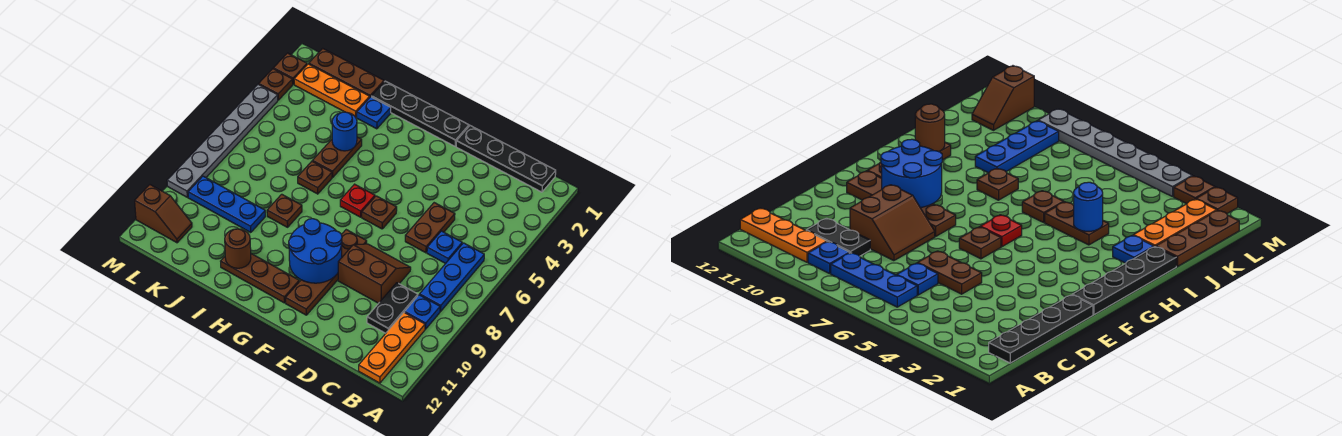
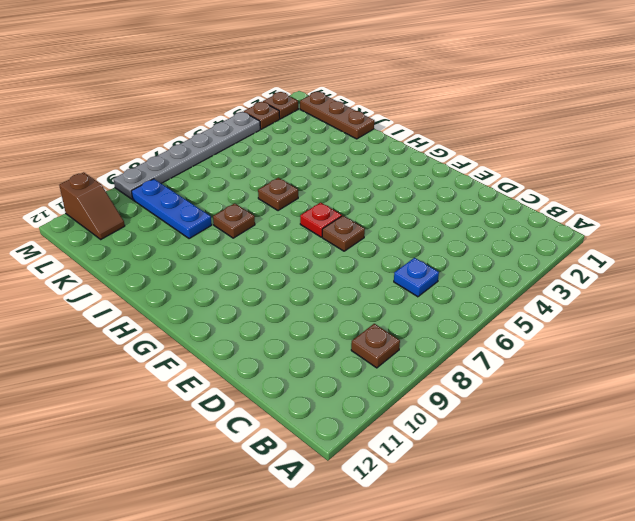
brown 1x1 plate [351,324,400,368] -> blue 1x1 plate [405,295,440,329]
none -> black 1x4 plate [456,126,556,192]
none -> blue 1x3 plate [420,243,484,312]
none -> orange 1x3 plate [359,312,425,383]

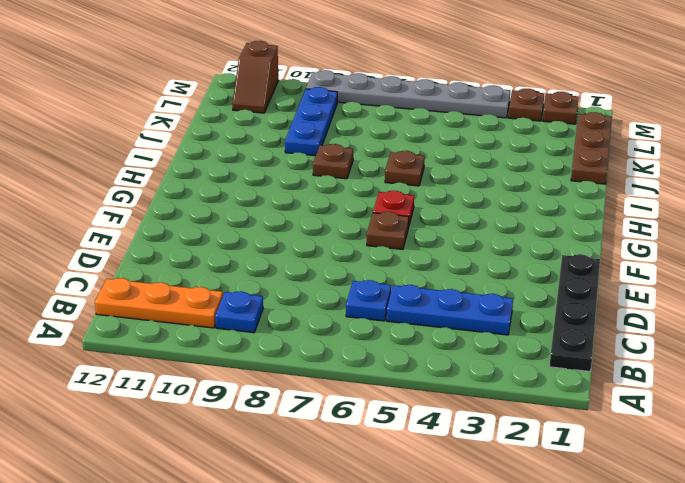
blue 1x3 plate [387,285,513,335] -> blue 1x3 plate moved to [420,243,484,312]
none -> black 1x2 plate [367,283,418,333]
none -> brown 1x2 plate [405,203,455,253]
none -> brown 2x2 slope [338,244,411,303]

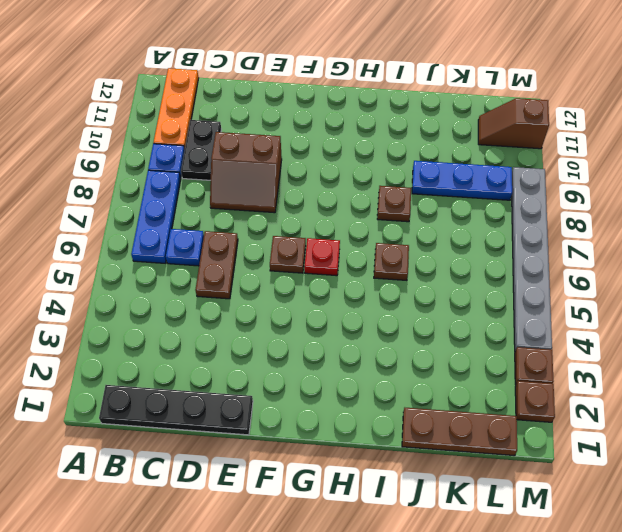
none -> black 1x4 plate [371,81,469,146]
none -> brown 1x4 plate [286,230,367,315]
none -> brown 1x3 plate [221,254,299,303]

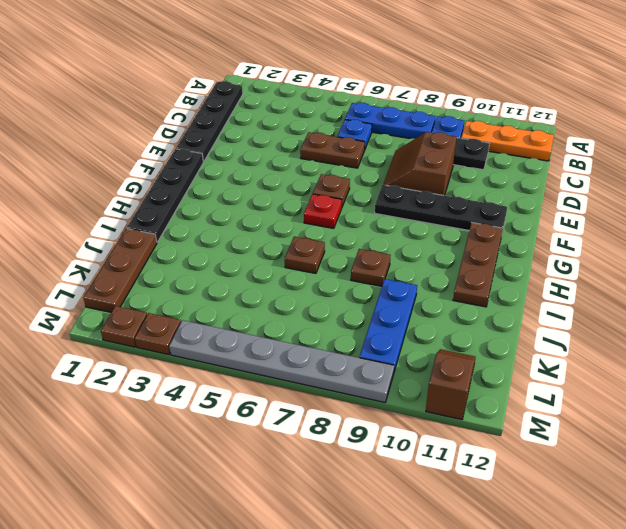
black 1x4 plate [375,185,507,230] -> brown 1x4 plate [286,230,367,315]
none -> blue 1x1 plate [357,97,391,129]
none -> brown 1x2 plate [313,137,362,177]
none -> orange 1x3 plate [294,64,370,117]

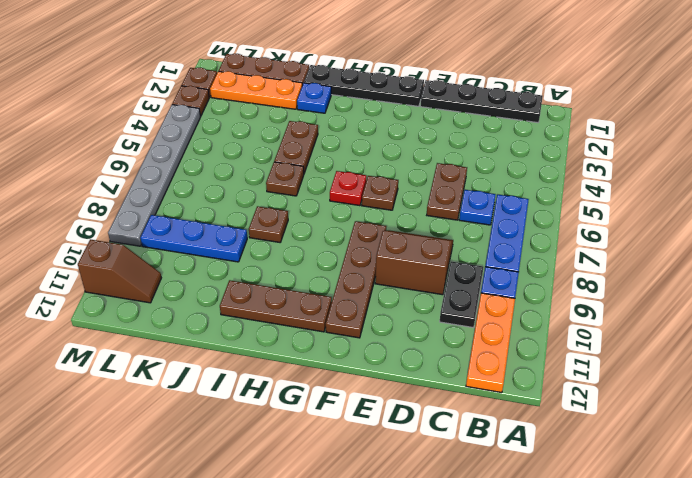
none -> blue 2x2 round brick [289,219,342,283]
none -> blue 1x1 round brick [332,112,357,151]
none -> brown 1x1 round brick [225,229,251,268]

